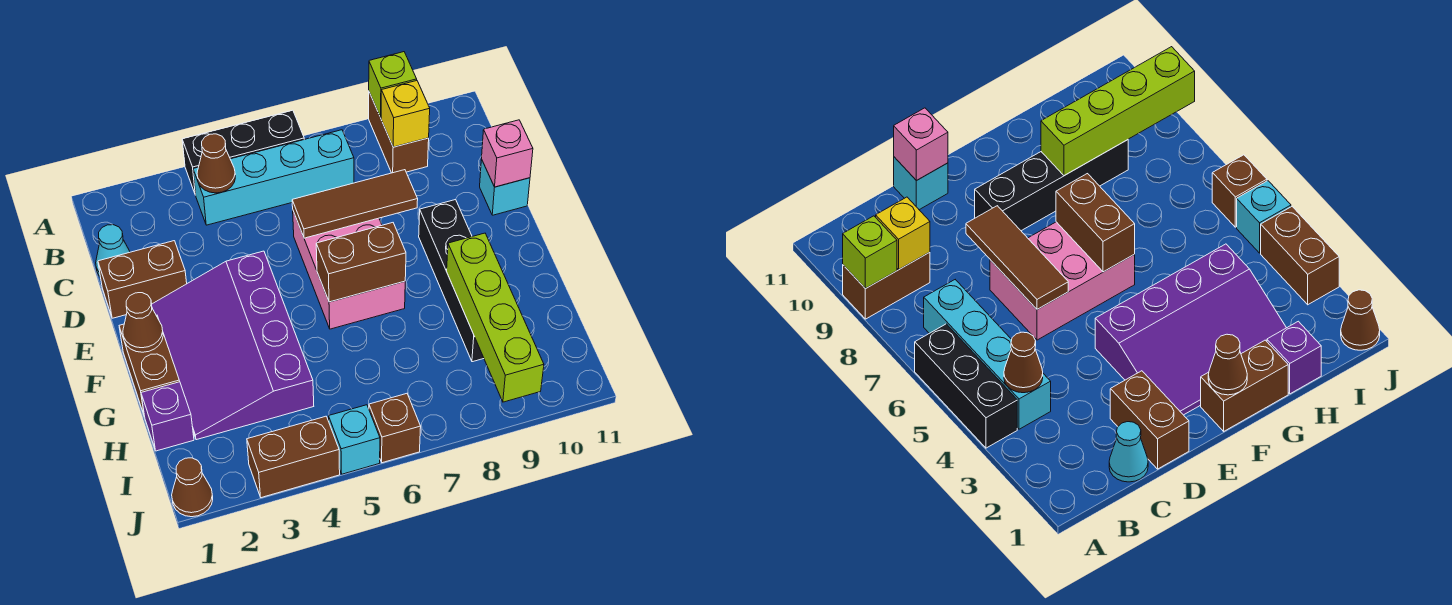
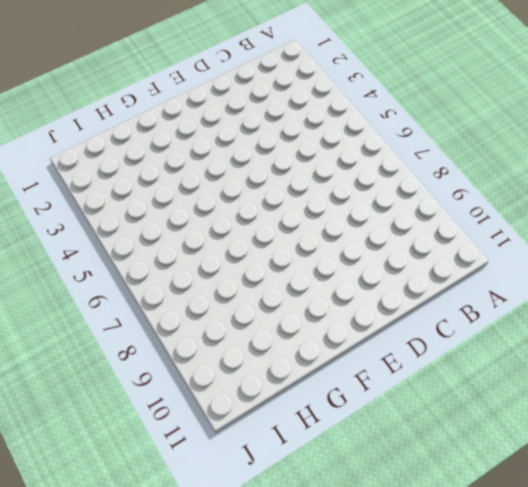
none -> black 1x3 brick [182,110,304,195]
none -> brown 1x2 brick [369,92,429,173]
none -> cyan 1x4 brick [193,130,354,225]

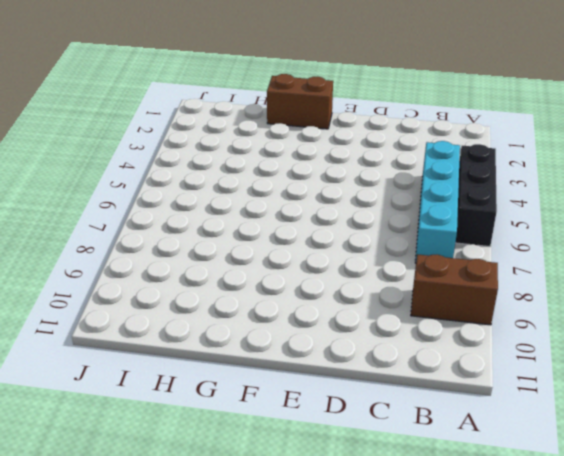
none -> cyan 1x1 cone [96,225,130,276]
none -> brown 1x2 brick [98,241,187,318]
none -> pink 2x3 brick [293,211,405,329]

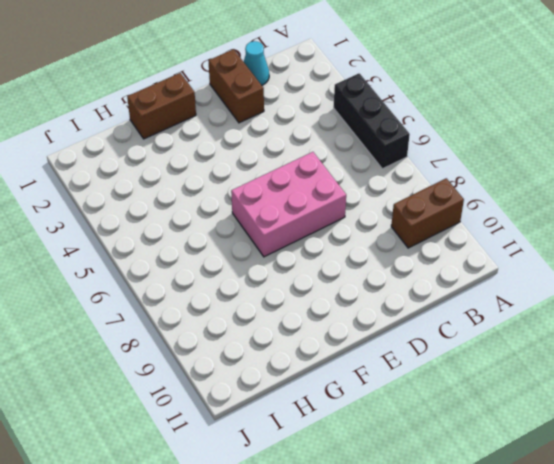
none -> cyan 1x4 brick [193,130,354,225]
none -> cyan 1x1 brick [480,159,530,215]
none -> purple 3x4 slope [152,251,314,440]

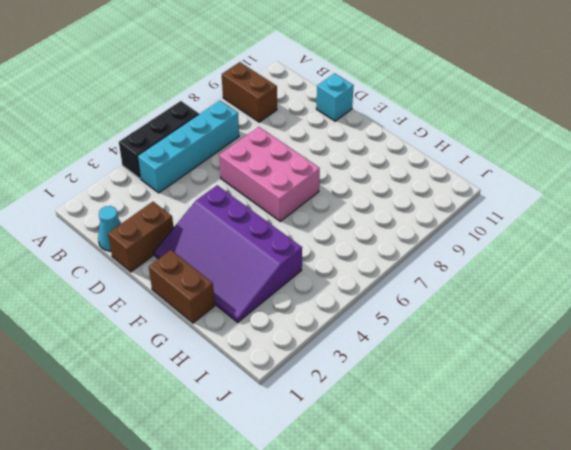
none -> black 1x4 brick [419,200,484,362]
none -> purple 1x1 brick [141,382,194,451]
none -> brown 1x1 cone [172,458,213,517]

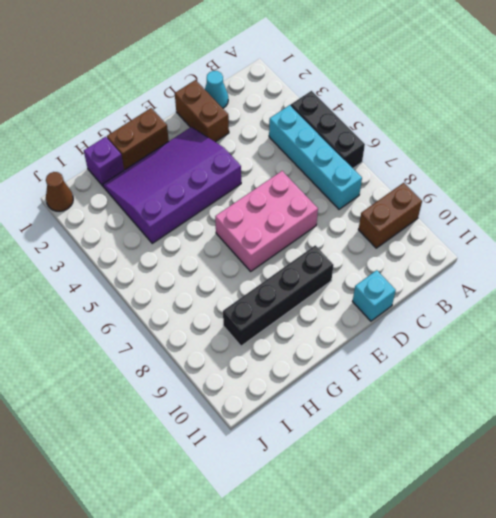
none -> brown 1x2 brick [247,416,340,498]
none -> cyan 1x1 brick [329,405,380,474]
none -> brown 1x1 brick [369,394,421,463]

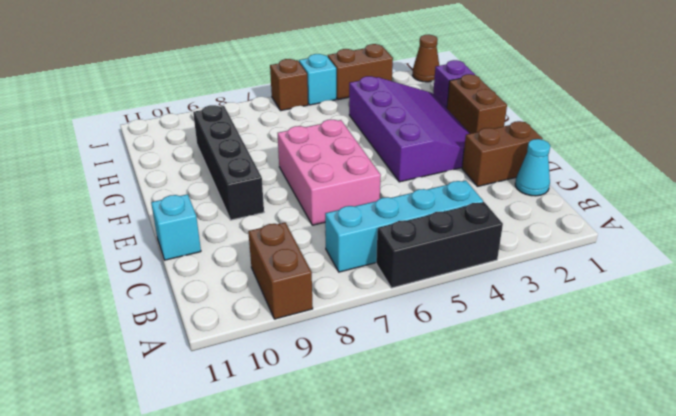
none -> lime 1x1 brick [369,52,417,117]
none -> brown 1x1 cone [197,134,235,193]
none -> yellow 1x1 brick [381,81,430,147]

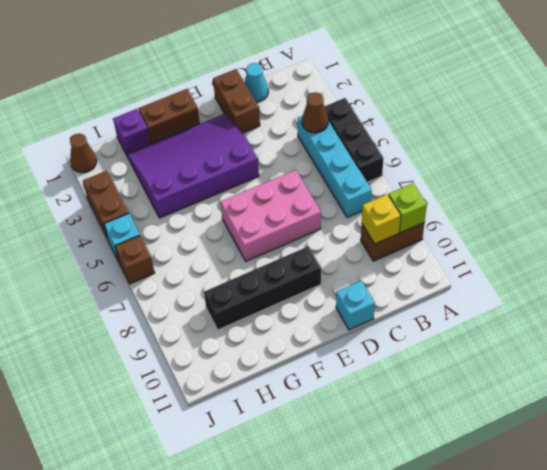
none -> brown 1x3 tile [292,170,418,238]
none -> pink 1x1 brick [482,120,533,187]
none -> brown 1x1 cone [123,293,163,352]

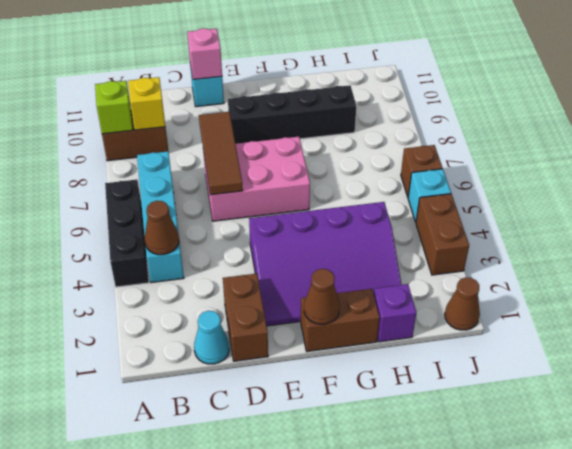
none -> brown 1x2 brick [316,223,406,302]
none -> lime 1x4 brick [447,233,544,402]

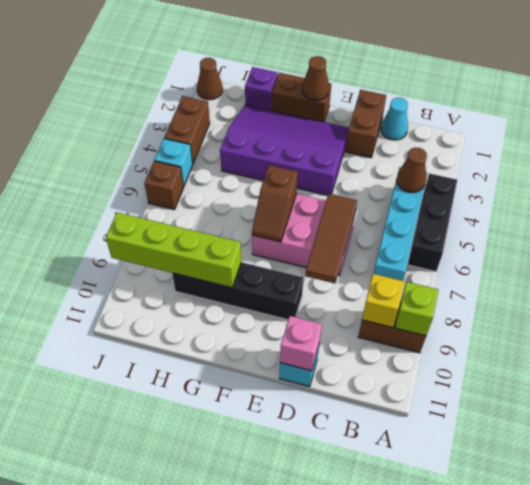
brown 1x2 slope [252,165,298,242] -> brown 1x2 brick [316,223,406,302]

